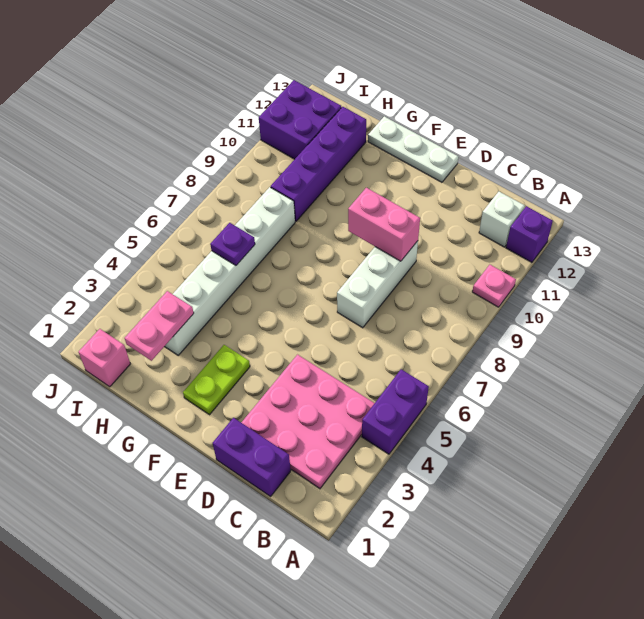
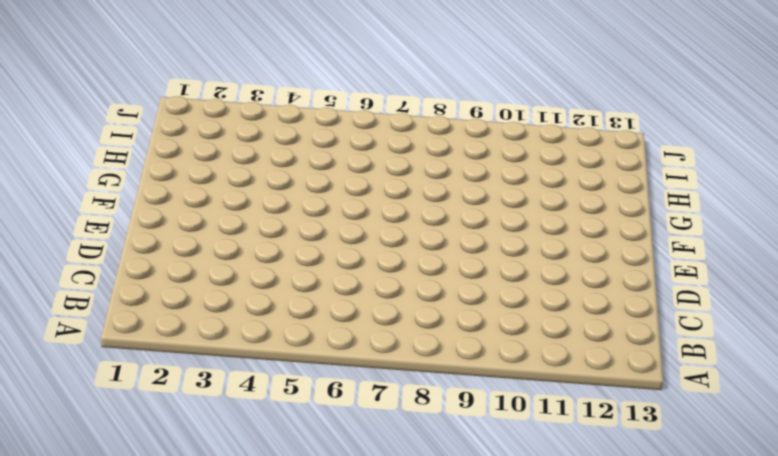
none -> purple 1x2 brick [362,369,429,454]
none -> pink 1x1 plate [472,265,516,307]
none -> purple 1x1 brick [506,206,553,262]

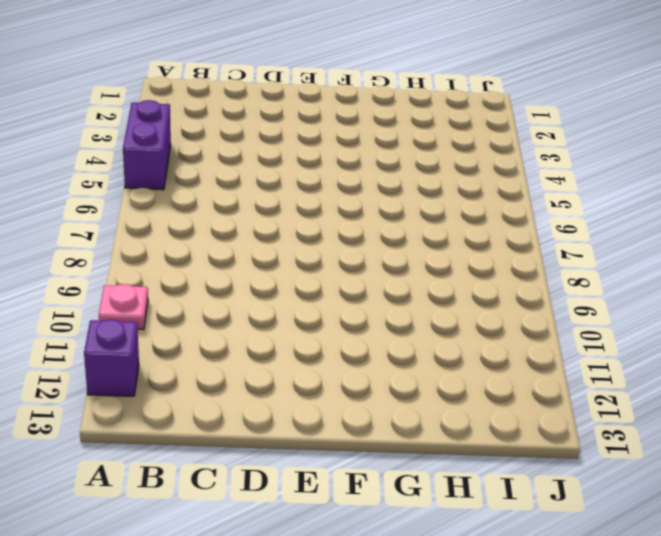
none -> pink 3x3 plate [241,355,375,489]
none -> white 1x1 brick [479,192,525,247]
none -> purple 1x2 brick [213,418,291,496]

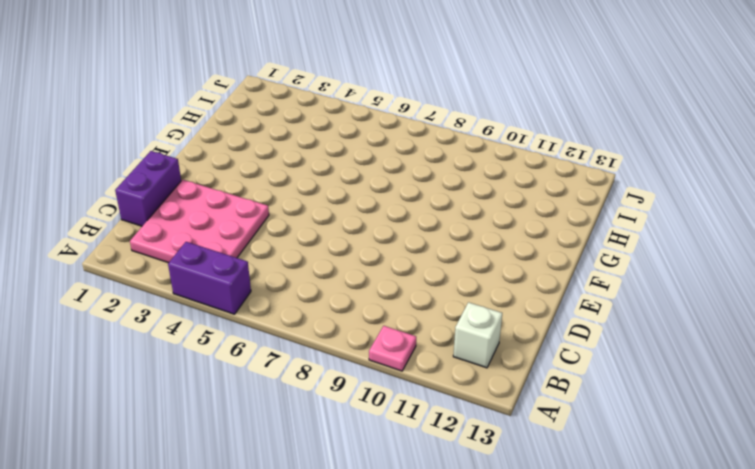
none -> purple 1x1 brick [506,206,553,262]
none -> white 1x3 brick [337,241,418,328]
none -> white 1x3 plate [368,116,458,182]

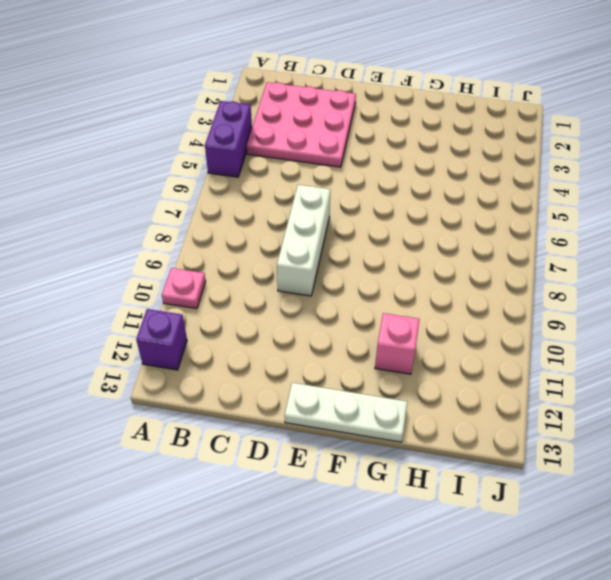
pink 1x1 brick [375,313,420,374] -> pink 1x1 brick moved to [78,329,130,387]
none -> white 1x1 brick [479,192,525,247]
none -> purple 1x2 brick [213,418,291,496]
none -> lime 1x2 plate [183,345,250,415]

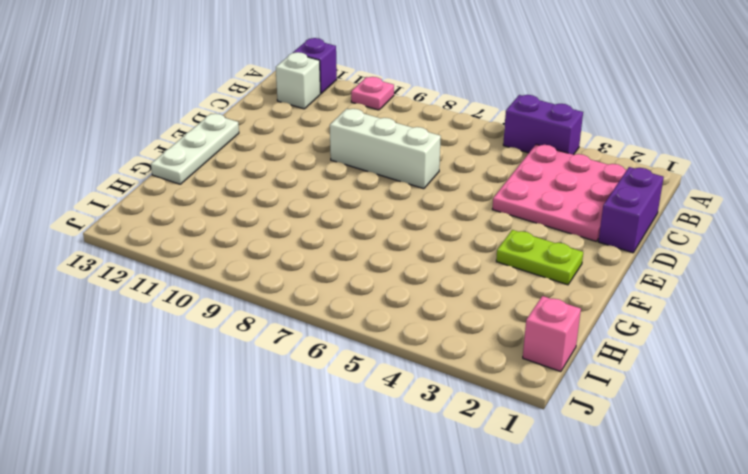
none -> white 1x6 brick [164,187,295,355]
none -> purple 1x4 brick [271,107,366,221]
none -> purple 2x2 brick [259,80,341,159]

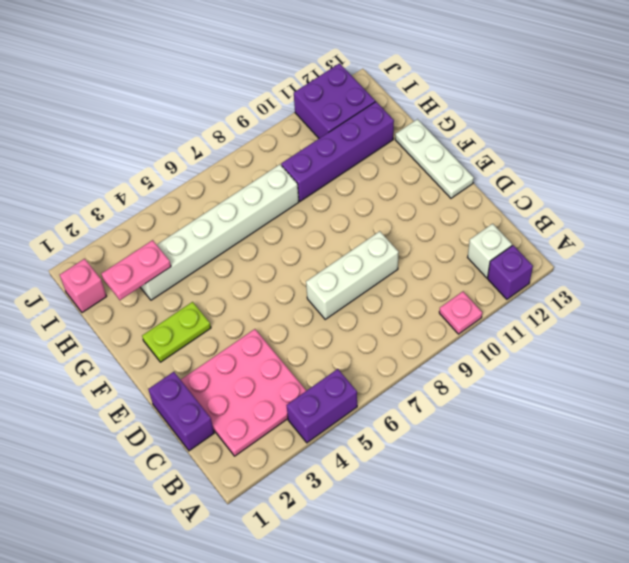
none -> pink 1x2 brick [348,188,420,261]
none -> purple 1x1 plate [210,223,255,265]

